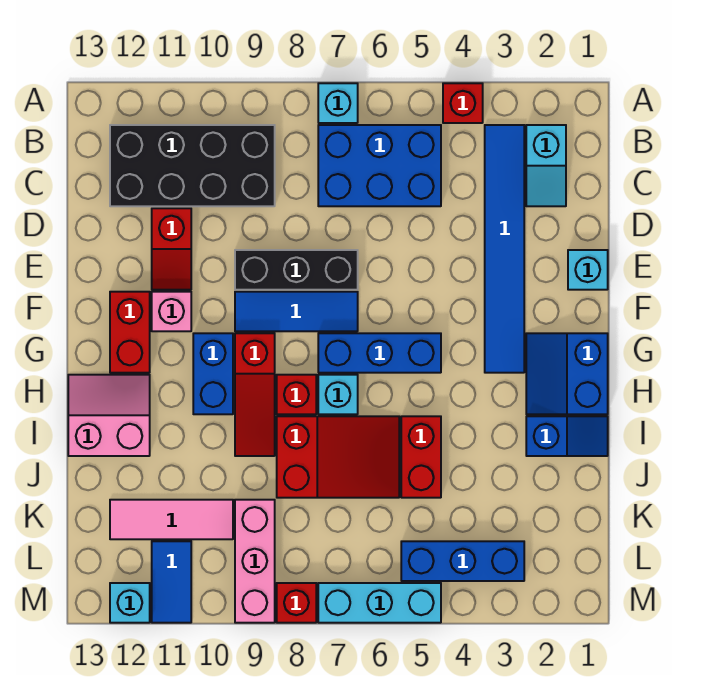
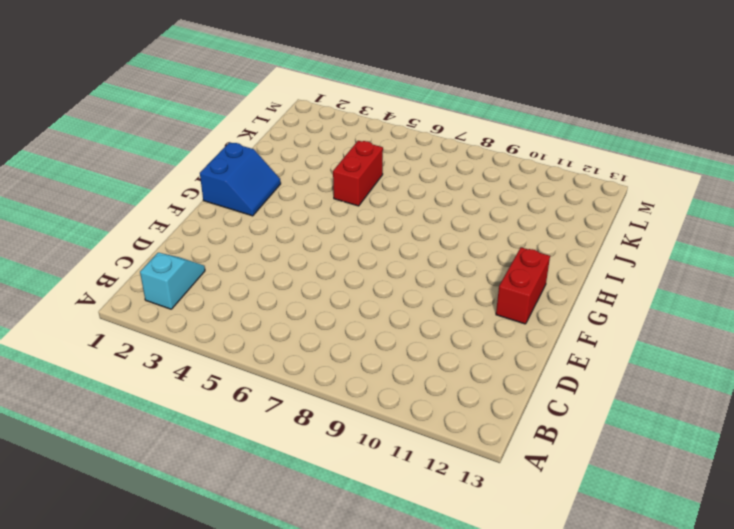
none -> red 1x1 brick [443,83,483,123]
none -> cyan 1x1 brick [318,83,358,123]
none -> blue 1x6 tile [485,125,524,373]

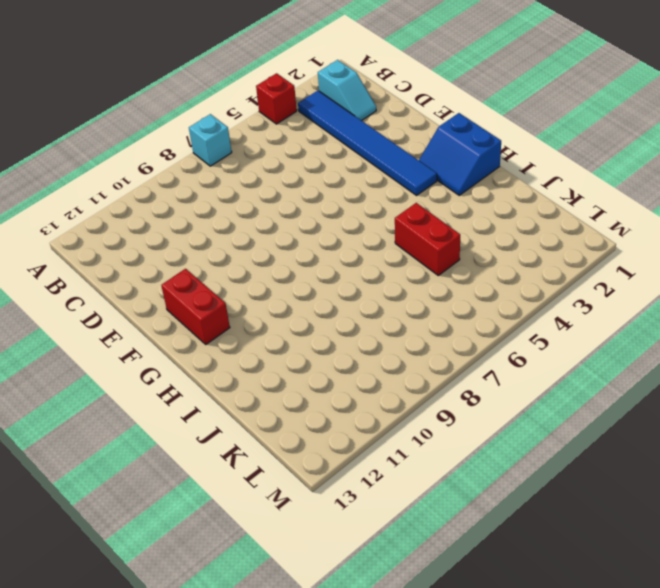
none -> blue 2x3 brick [318,125,441,206]
none -> black 2x4 brick [110,125,275,206]
none -> red 1x2 slope [152,208,191,290]

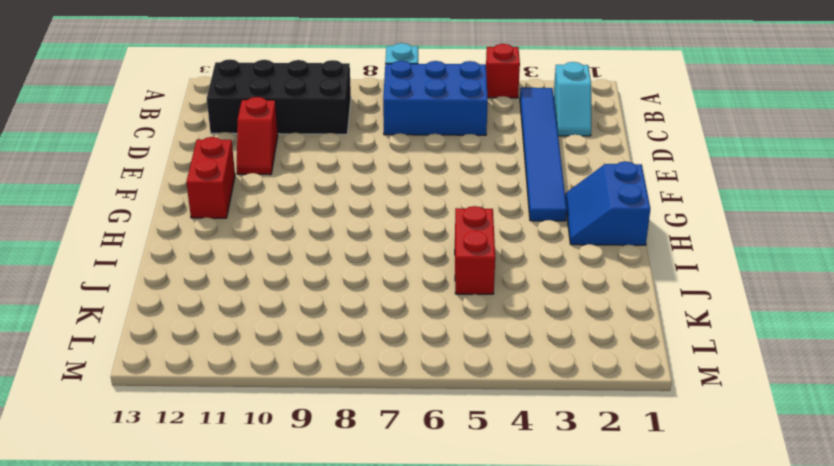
none -> cyan 1x1 brick [568,250,608,290]
none -> black 1x3 brick [235,250,358,290]
none -> blue 1x3 tile [235,292,358,331]

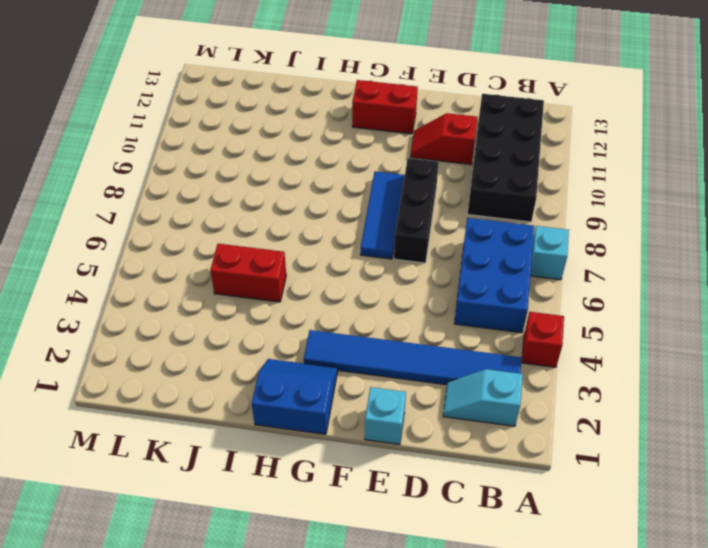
none -> pink 1x1 brick [152,292,191,331]
none -> blue 1x3 brick [318,333,441,373]
none -> red 1x3 slope [235,333,275,456]

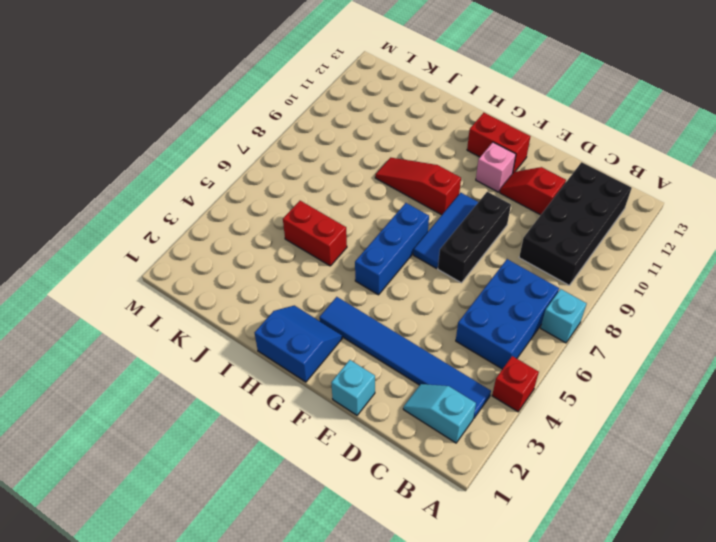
none -> blue 1x2 brick [193,333,233,414]
none -> cyan 1x1 brick [318,375,358,414]
none -> red 1x1 brick [277,375,316,414]

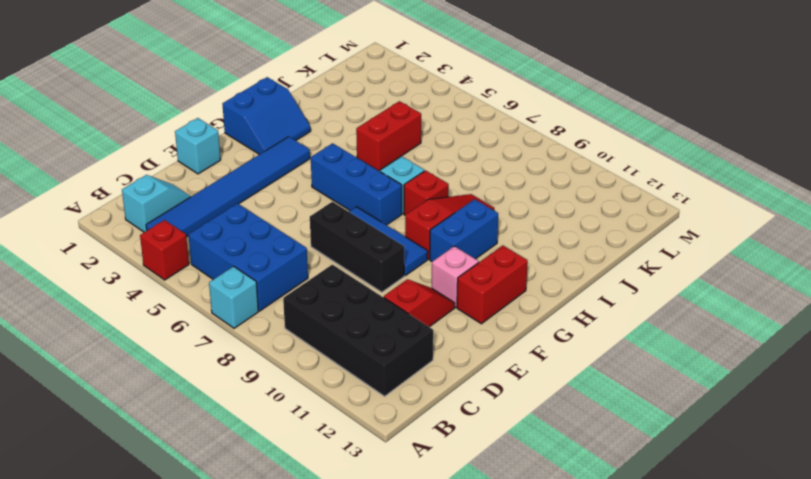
none -> pink 2x2 slope [68,375,150,456]
none -> blue 1x2 slope [526,416,608,456]
none -> red 2x3 slope [277,416,399,498]

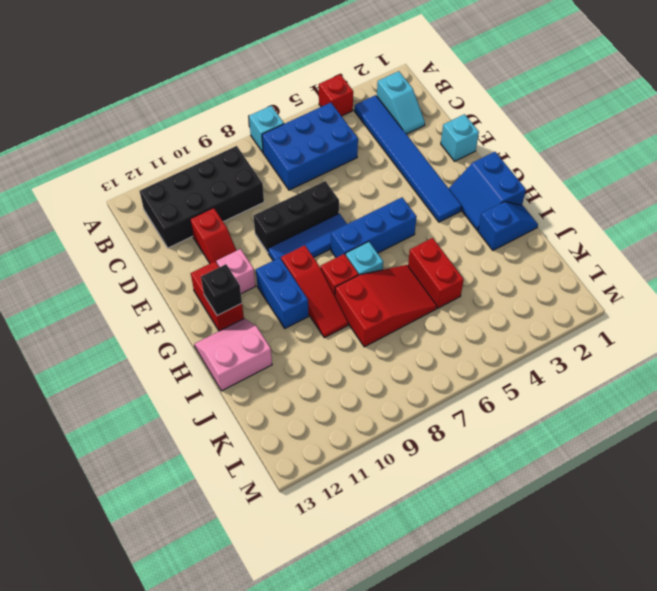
black 1x1 brick [201,264,242,315] -> none
none -> pink 1x3 brick [235,500,275,623]
none -> pink 1x3 tile [110,500,233,539]
none -> blue 1x3 brick [401,541,524,581]

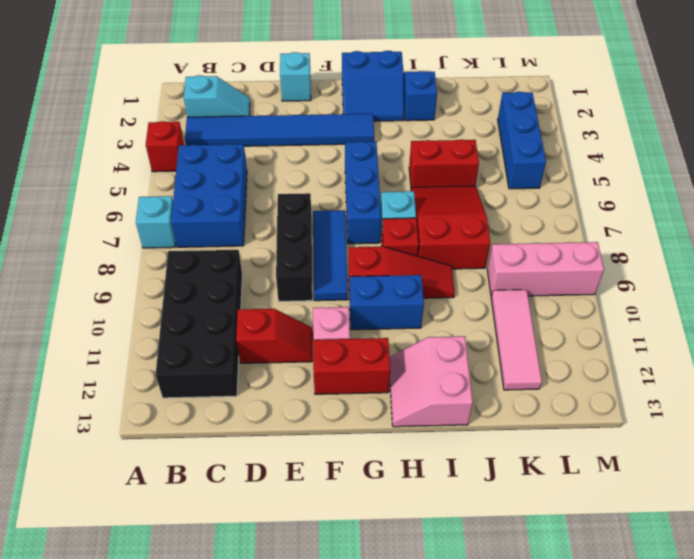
none -> blue 1x2 tile [152,541,191,623]
none -> cyan 1x3 brick [318,583,441,623]
none -> red 1x1 brick [277,583,316,623]

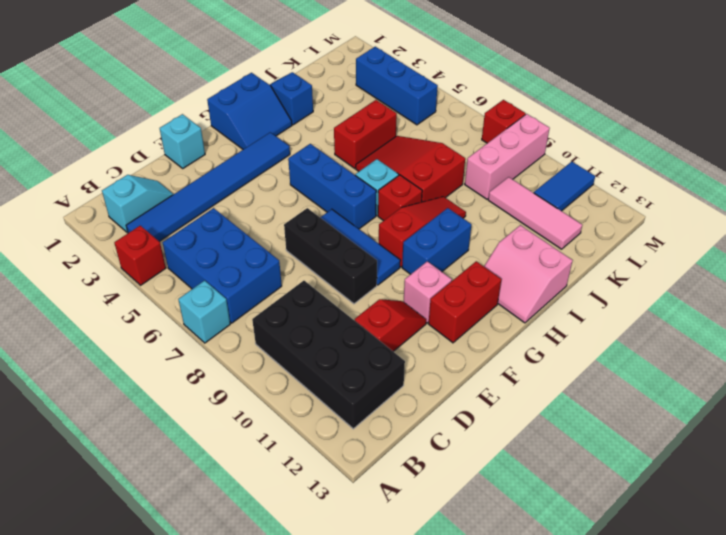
none -> cyan 1x3 brick [318,583,441,623]
none -> cyan 1x1 brick [110,583,150,623]

